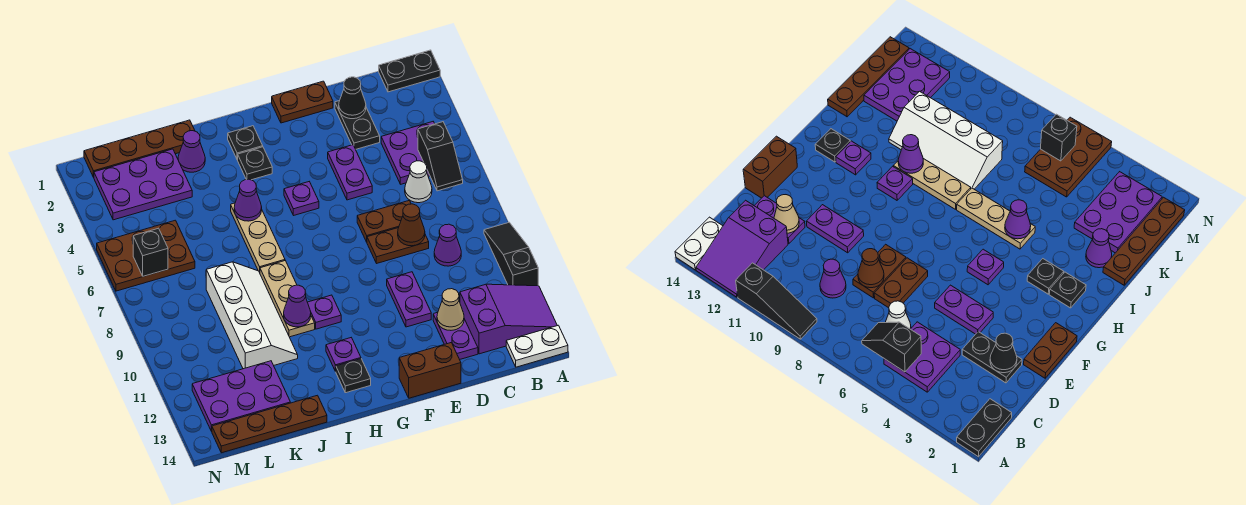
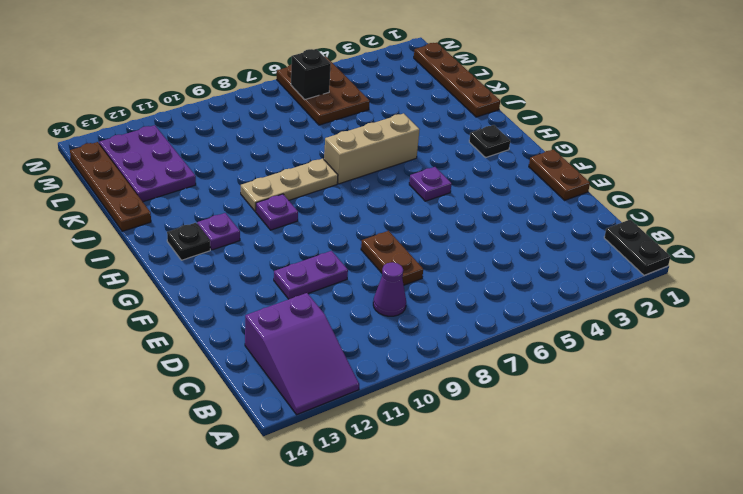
tan 1x3 brick [324,113,420,184] -> tan 1x3 plate [231,203,285,272]
none -> black 1x3 slope [484,222,538,286]
none -> white 1x2 plate [506,325,568,367]
none -> purple 2x2 plate [381,122,435,184]
none -> white 1x1 cone [405,161,432,203]

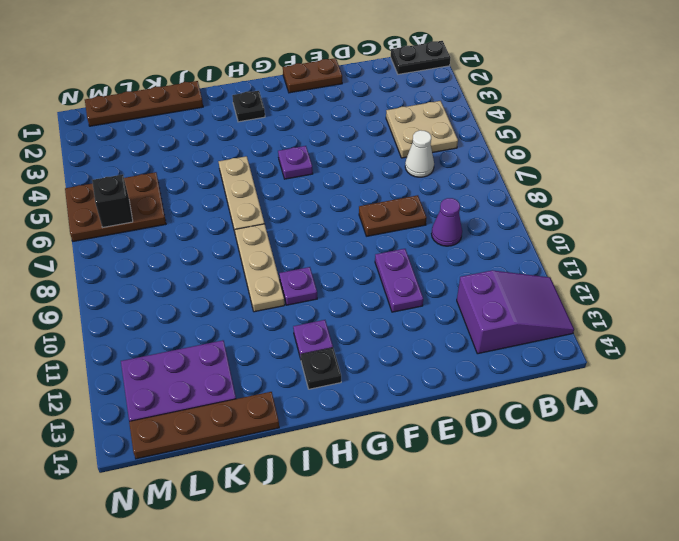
tan 2x2 plate [386,101,458,158] -> purple 2x2 plate [381,122,435,184]
none -> black 1x3 slope [484,222,538,286]
none -> white 1x2 plate [506,325,568,367]
none -> black 1x2 plate [335,101,380,149]
none -> brown 1x2 plate [357,201,411,242]

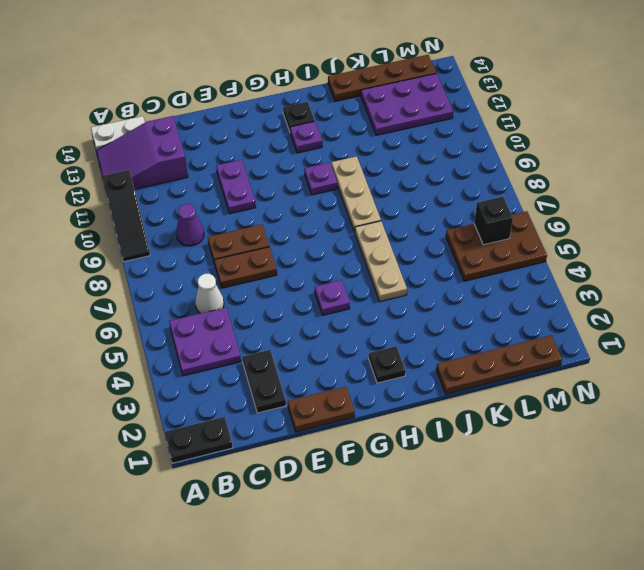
none -> purple 1x2 plate [433,312,478,360]
none -> purple 1x2 plate [328,145,372,200]
none -> brown 1x2 brick [399,343,461,398]
none -> black 1x1 plate [238,147,272,180]

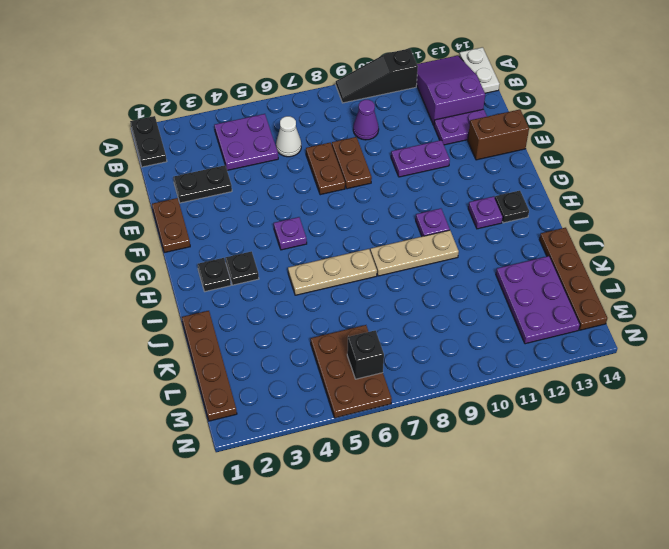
brown 1x2 brick [468,109,529,160] -> brown 1x2 brick turned to [399,343,461,398]
none -> purple 1x2 plate [328,145,372,200]
none -> purple 1x1 cone [178,131,205,172]
none -> white 2x4 slope [206,262,298,369]
none -> purple 2x3 plate [94,149,192,220]

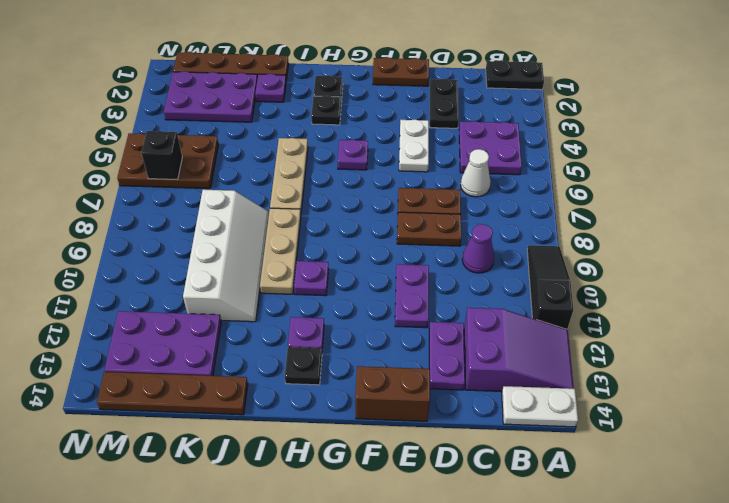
white 1x2 plate [399,119,429,172] -> purple 1x2 plate [328,145,372,200]
purple 1x1 plate [255,74,286,102] -> purple 1x1 cone [178,131,205,172]
none -> black 1x2 slope [418,122,463,191]
none -> black 1x1 cone [339,77,366,119]
none -> brown 1x1 cone [398,204,425,246]
none -> tan 1x1 cone [437,289,464,330]

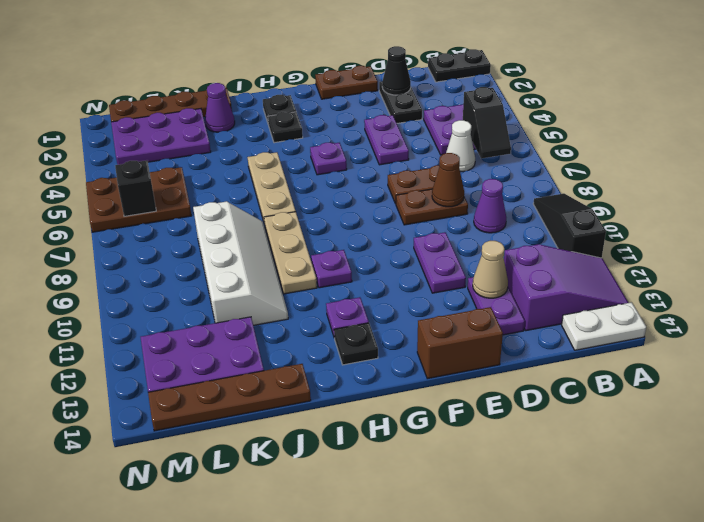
none -> purple 1x1 cone [234,179,262,221]
none -> purple 1x1 cone [284,285,311,327]

